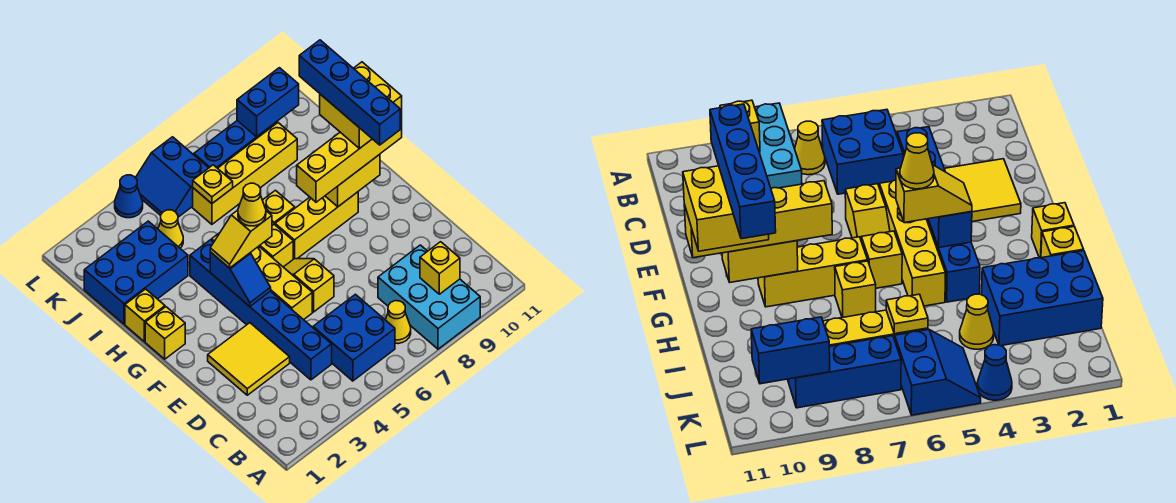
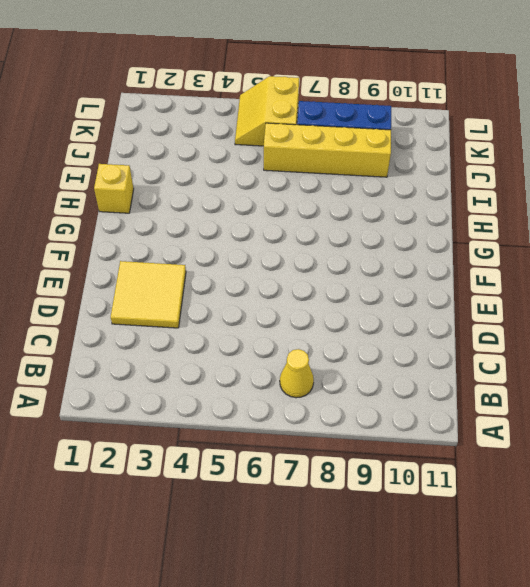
yellow 2x2 slope [235,76,299,146] -> blue 2x2 slope [136,137,208,217]
none -> cyan 2x3 brick [378,245,480,349]
none -> blue 2x2 brick [313,294,395,381]
none -> blue 1x6 brick [190,240,332,380]

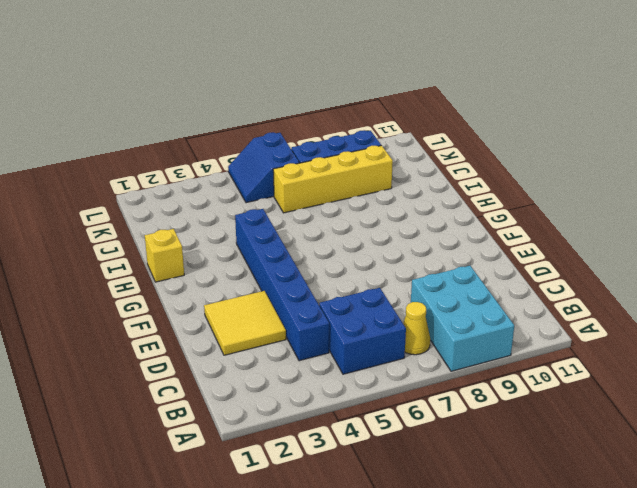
none -> yellow 1x4 brick [212,234,312,320]
none -> yellow 1x2 slope [284,259,334,312]
none -> yellow 1x1 brick [145,307,185,359]

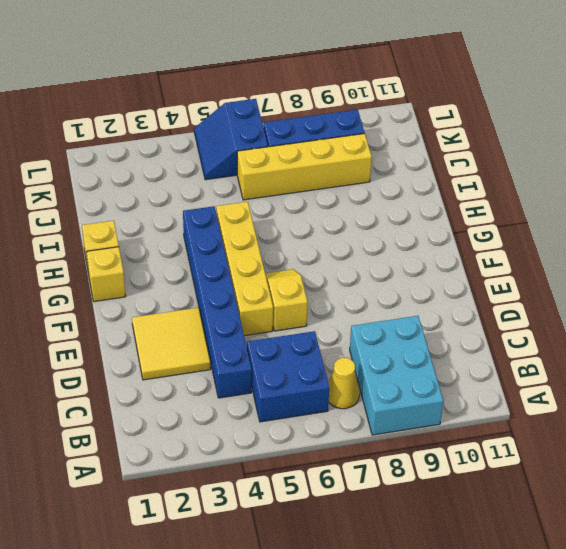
none -> yellow 1x1 brick [259,225,293,267]
none -> yellow 1x3 brick [275,192,358,259]
none -> yellow 1x1 brick [262,190,295,225]

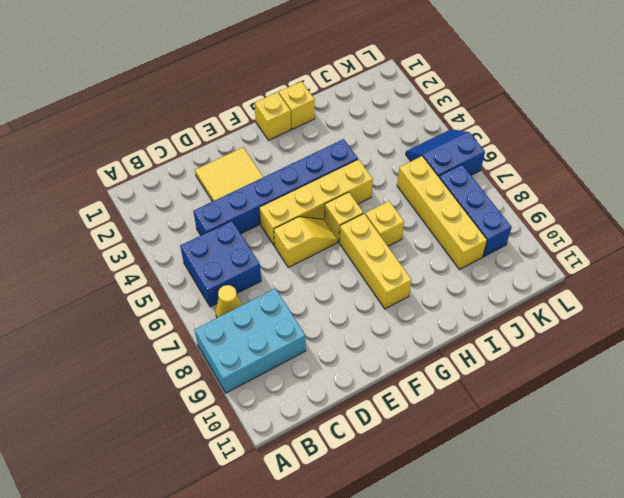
none -> blue 2x3 brick [84,221,188,324]
none -> yellow 1x1 cone [158,210,183,248]
none -> blue 1x1 cone [115,175,143,218]

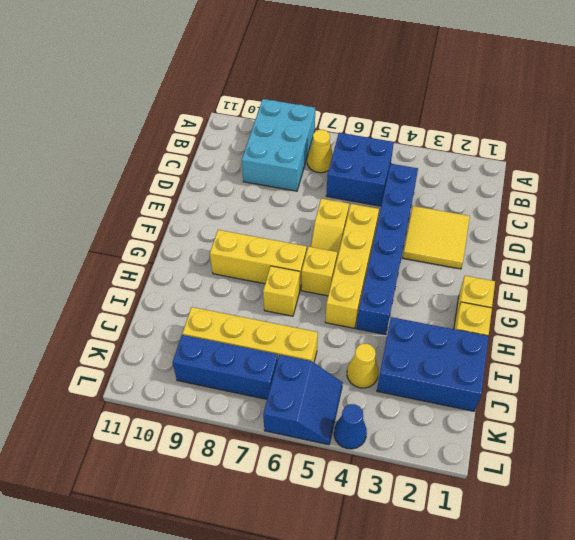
none -> yellow 1x1 brick [420,242,460,294]
none -> blue 1x2 slope [210,252,271,306]
none -> yellow 1x2 brick [325,154,380,207]

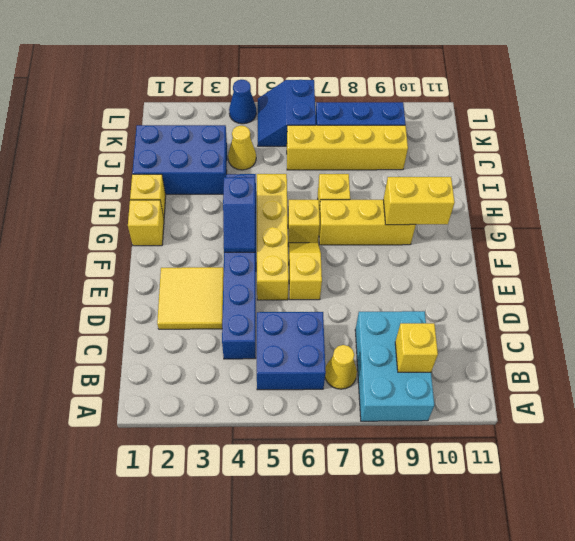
none -> yellow 1x1 plate [193,165,233,203]
none -> blue 1x2 brick [237,68,299,137]
none -> yellow 1x2 slope [210,210,272,268]

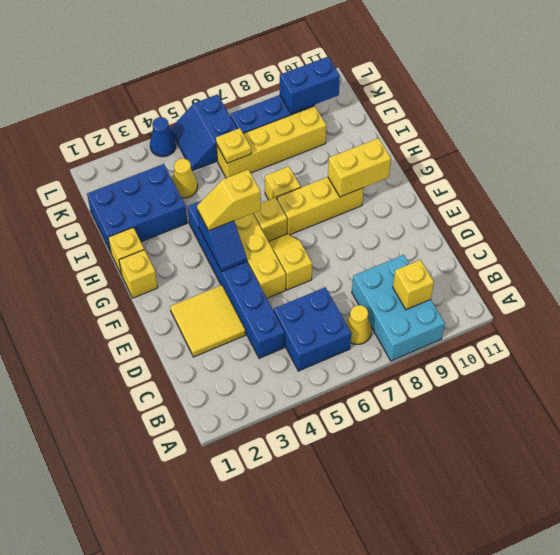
none -> yellow 1x4 brick [297,117,402,202]
none -> yellow 1x1 cone [238,183,266,226]
none -> yellow 2x2 brick [320,62,402,148]

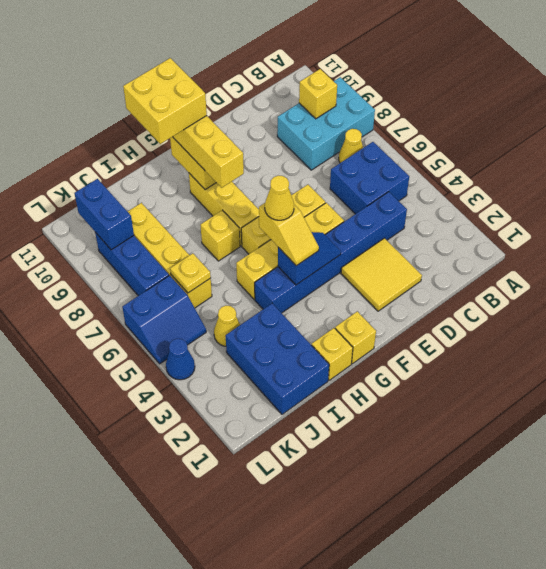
none -> blue 1x4 brick [299,40,400,145]

